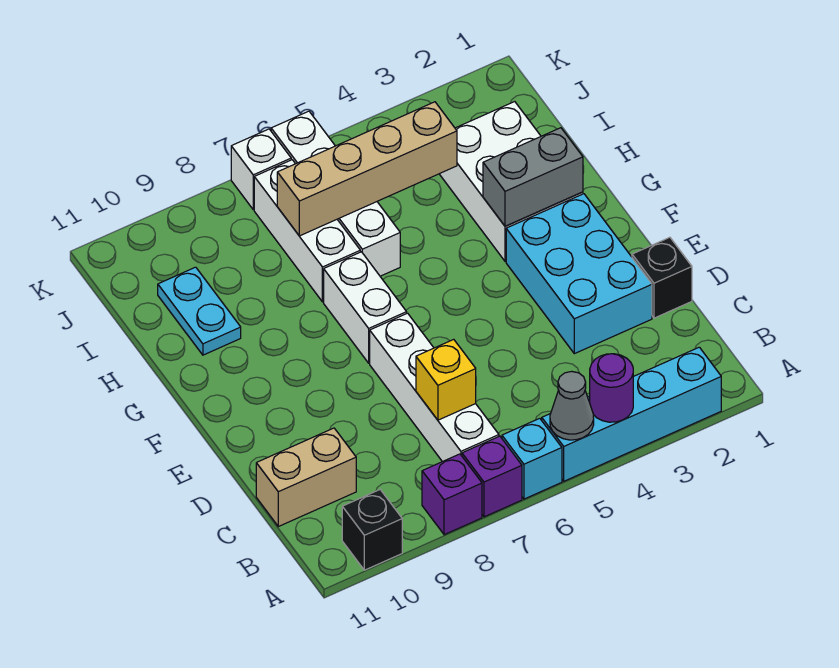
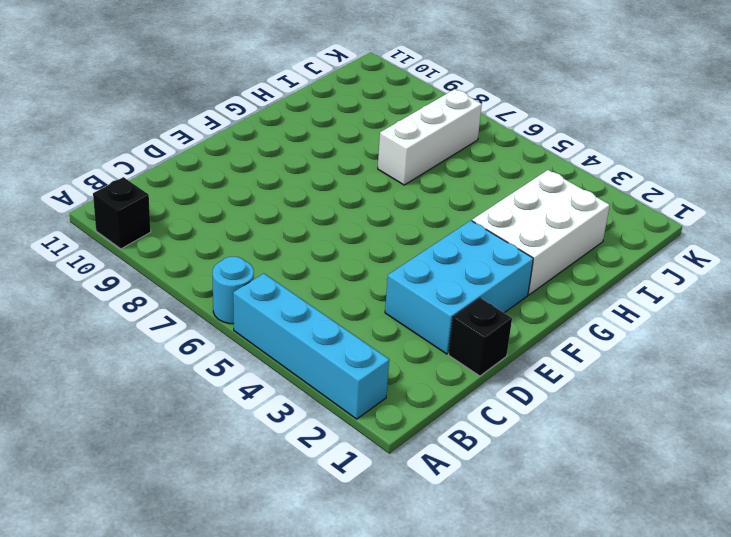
cyan 1x1 round brick [212,257,254,324] -> cyan 1x1 brick [502,418,562,499]
none -> purple 1x1 brick [462,436,522,517]
none -> purple 1x1 brick [422,454,482,535]
none -> white 1x4 brick [370,313,499,462]

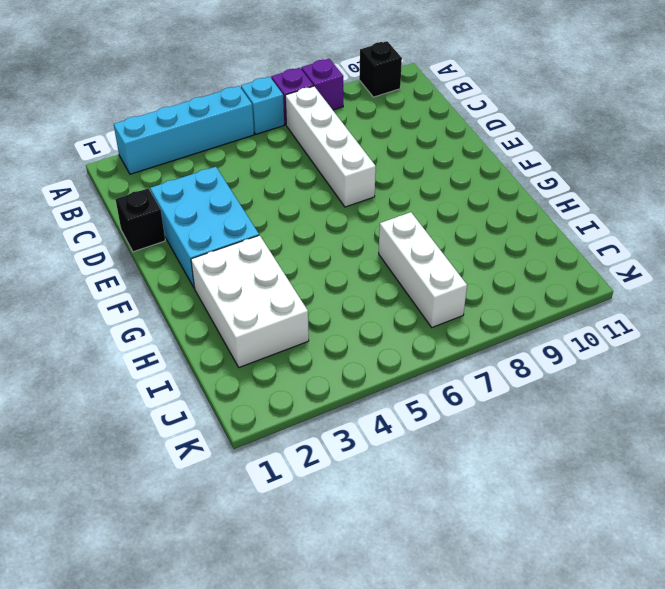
none -> tan 1x2 brick [256,428,356,527]
none -> white 1x2 brick [324,252,407,363]
none -> white 1x4 brick [271,111,400,276]

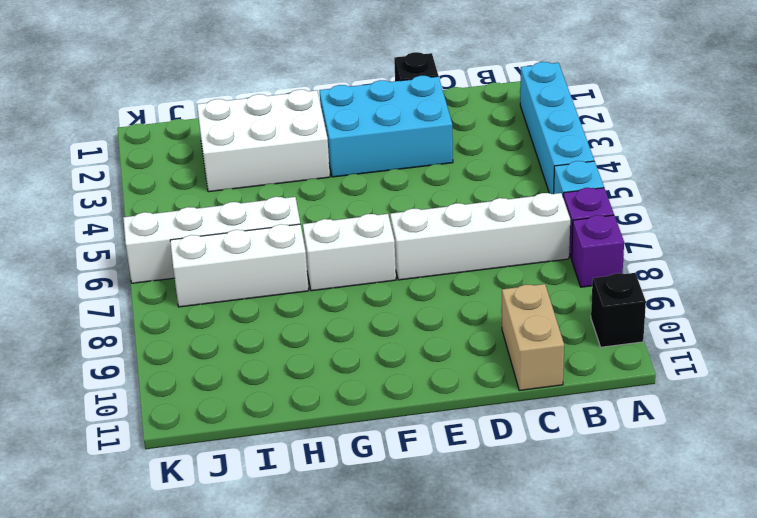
none -> cyan 1x2 plate [158,267,241,355]
none -> white 1x1 brick [231,129,291,210]
none -> purple 1x1 round brick [590,354,633,422]

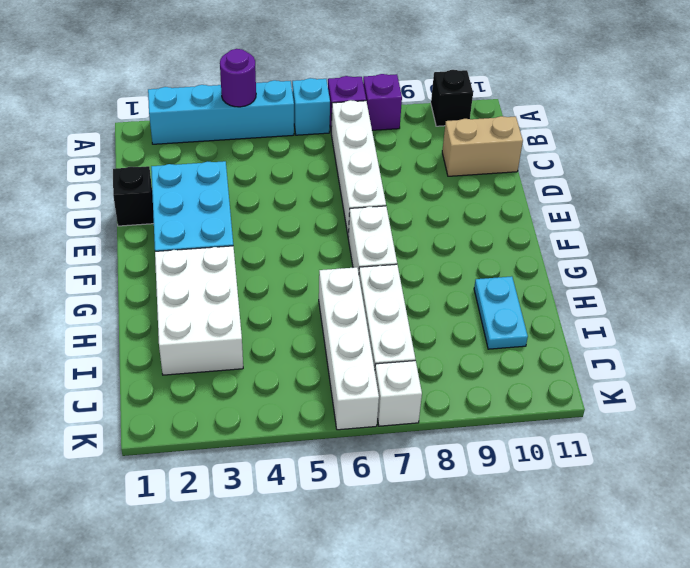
none -> grey 1x1 cone [550,371,594,440]
none -> yellow 1x1 brick [416,339,476,420]
none -> grey 1x2 brick [483,128,583,226]

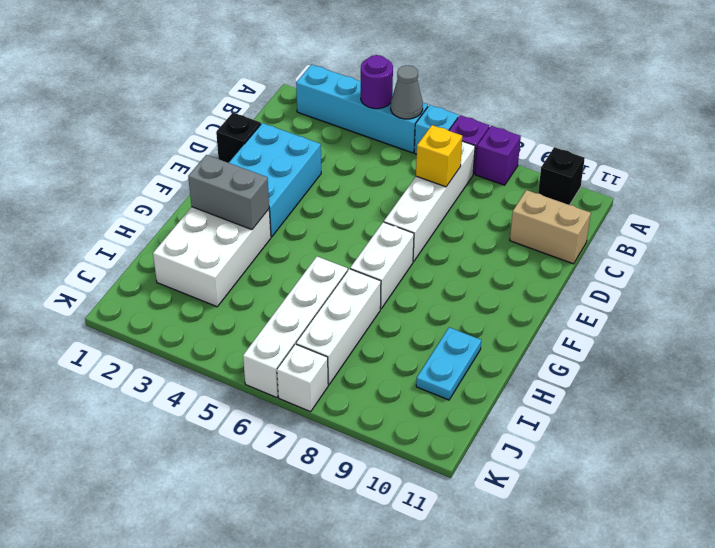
none -> tan 1x4 brick [277,102,457,236]

